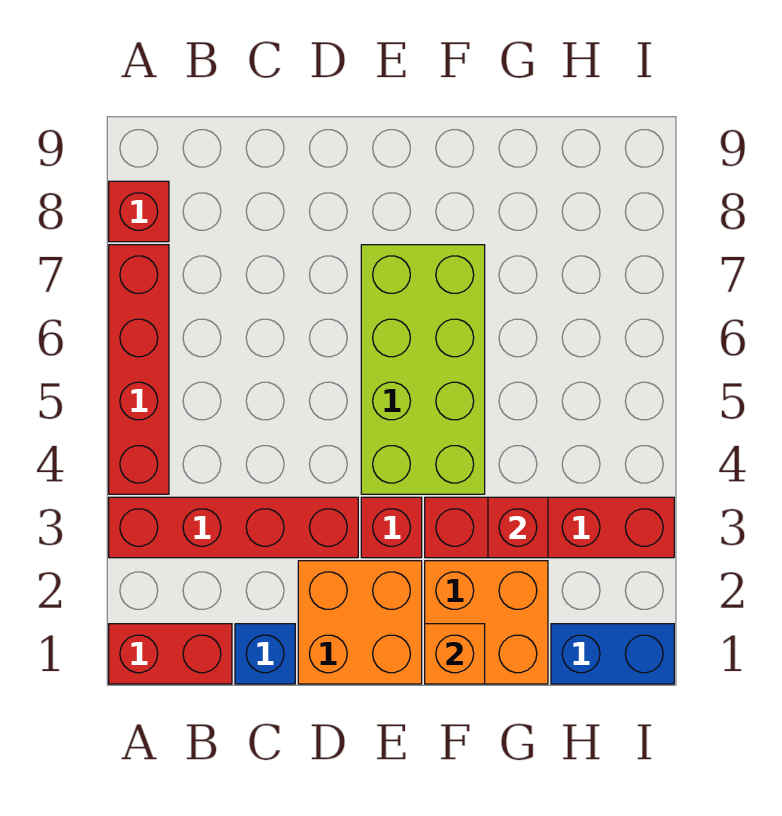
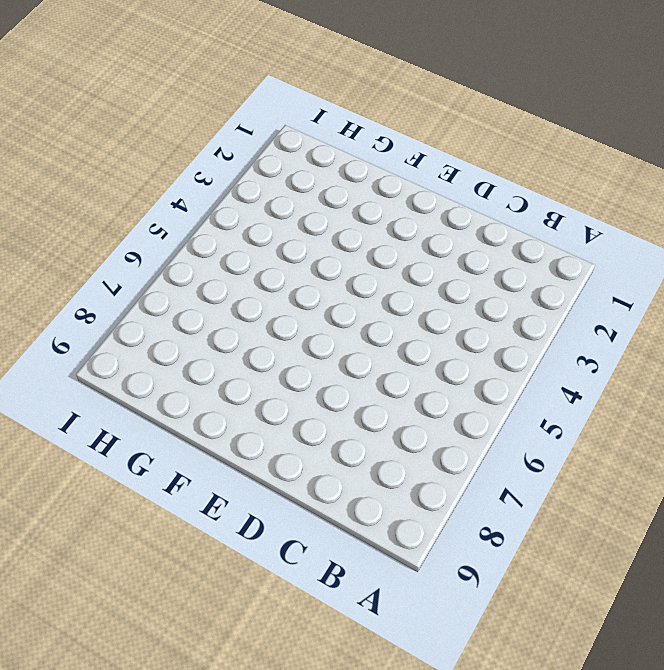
none -> red 1x2 brick [109,624,232,684]
none -> red 1x4 brick [109,497,358,558]
none -> red 1x4 brick [109,245,169,494]

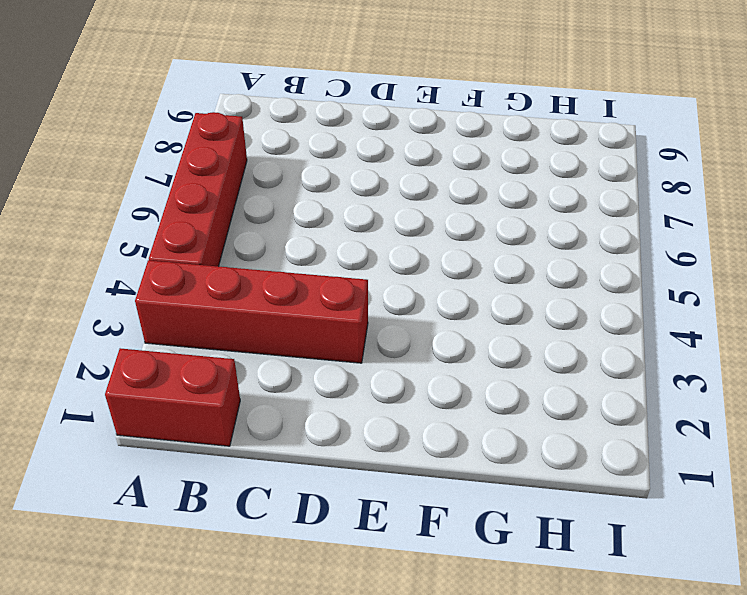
none -> red 1x1 brick [109,181,169,242]
none -> blue 1x1 brick [235,624,295,684]
none -> orange 2x2 brick [298,561,422,684]

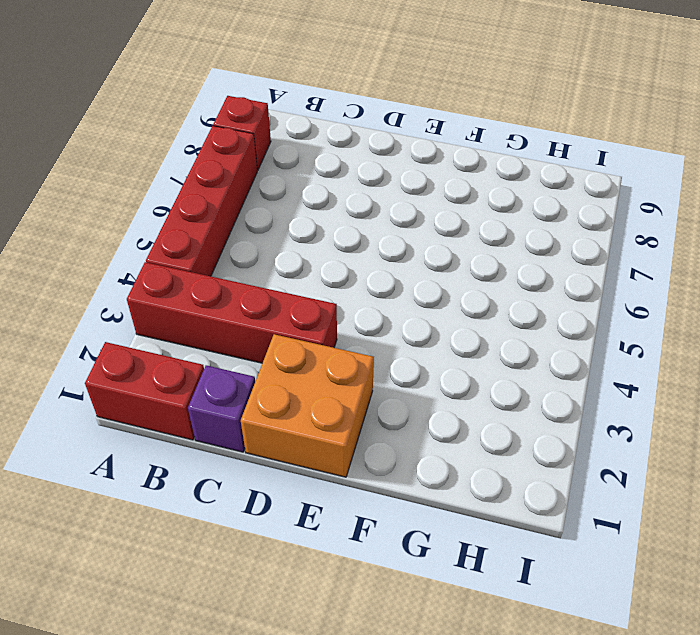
purple 1x1 brick [188,365,255,452] -> blue 1x1 brick [235,624,295,684]
none -> red 1x1 brick [361,497,422,558]
none -> lime 2x4 brick [361,245,485,494]
none -> orange 2x2 brick [425,561,548,684]

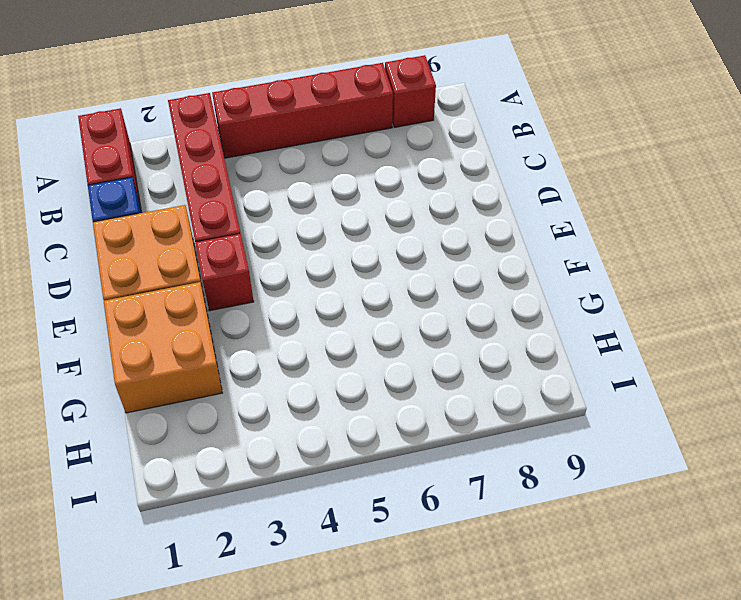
none -> lime 2x4 brick [361,245,485,494]
none -> red 1x4 brick [425,497,674,558]
none -> blue 1x2 brick [551,624,674,684]

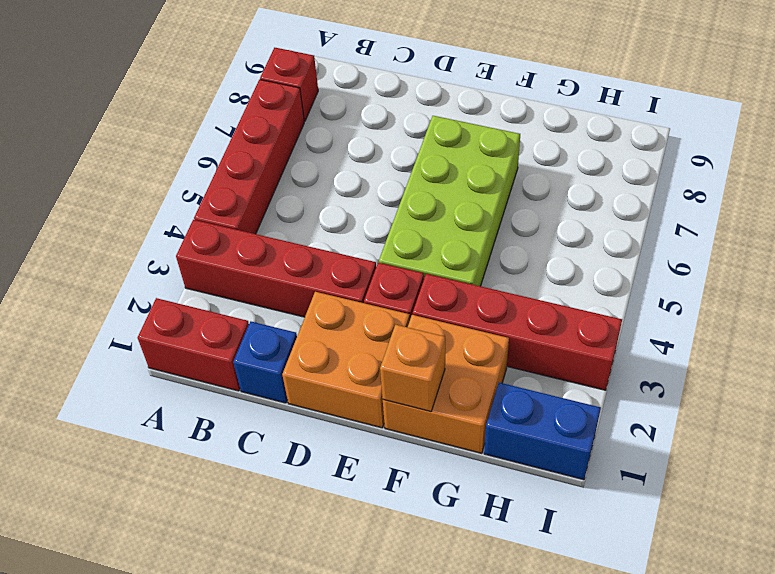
none -> red 1x1 brick [488,497,548,558]

